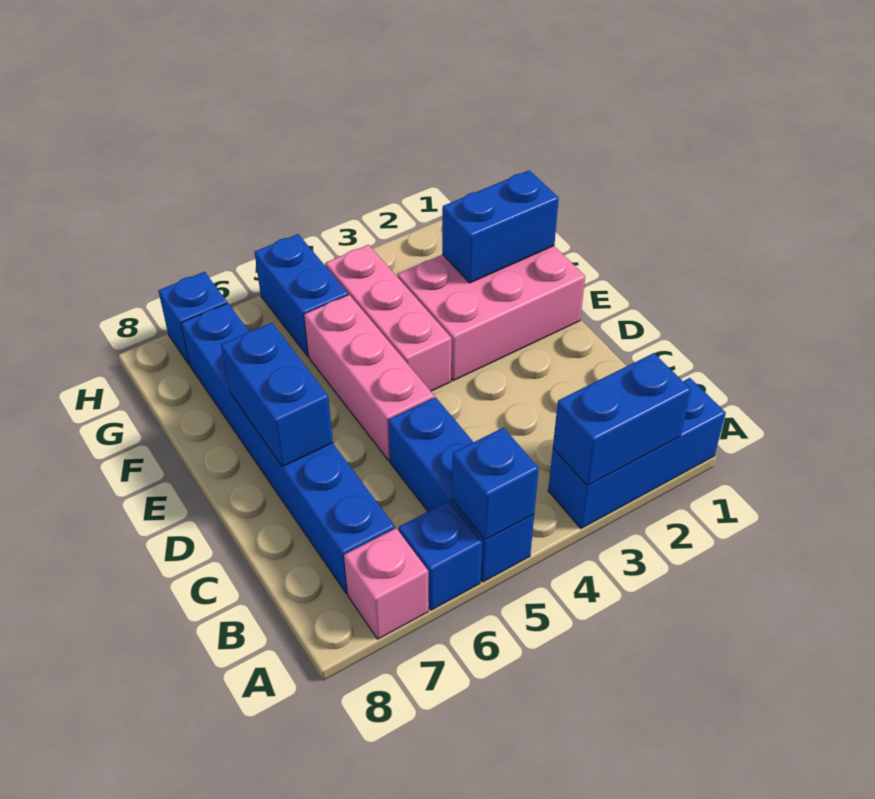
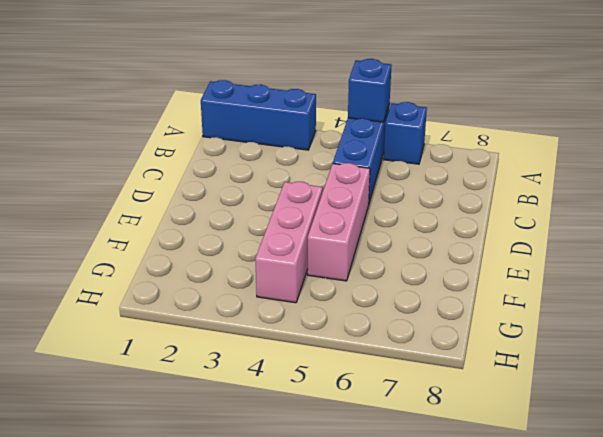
none -> pink 1x1 brick [344,528,429,639]
none -> blue 1x6 brick [181,303,395,594]
none -> pink 2x3 brick [398,246,585,381]

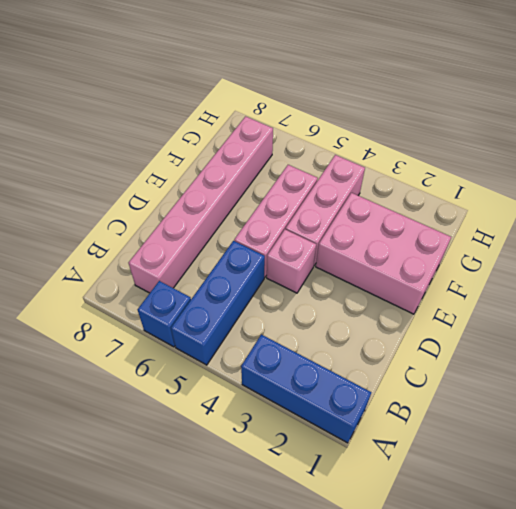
pink 1x6 brick [128,116,273,293] -> blue 1x6 brick [181,303,395,594]
pink 1x1 brick [267,229,316,293] -> pink 1x1 brick moved to [344,528,429,639]
none -> blue 1x2 brick [255,234,348,356]
none -> blue 1x1 brick [158,272,227,365]
none -> blue 1x2 brick [553,353,691,486]

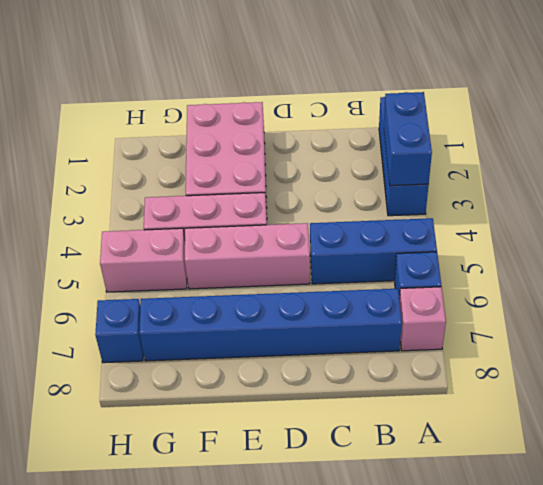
pink 1x2 brick [100,228,187,292] -> blue 1x2 brick [255,234,348,356]
none -> blue 1x1 brick [452,428,539,540]
none -> blue 1x2 brick [221,323,333,467]
none -> blue 1x2 brick [442,170,559,283]

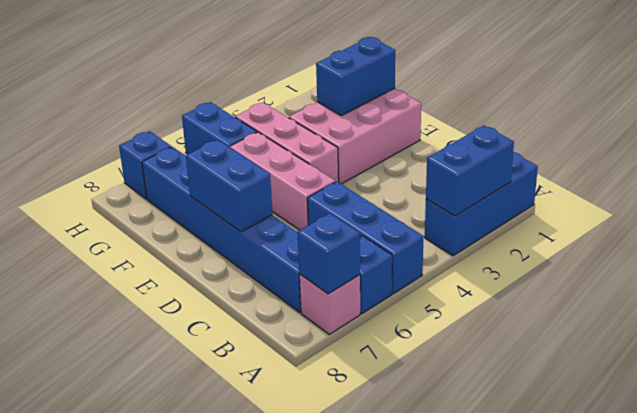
blue 1x1 brick [297,213,360,294] -> blue 1x1 brick moved to [452,428,539,540]

